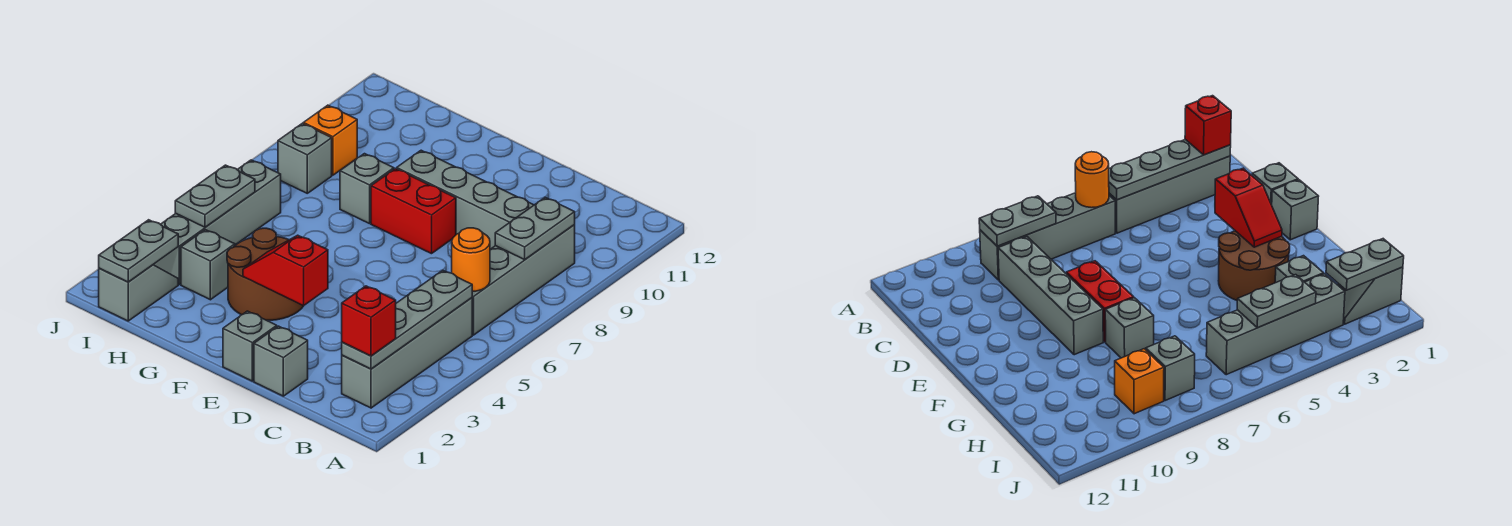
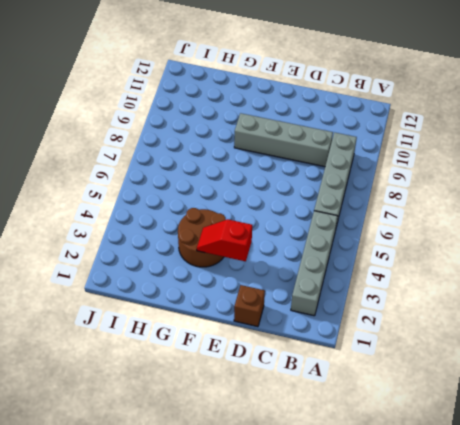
brown 1x1 brick [234,285,265,327] -> grey 1x1 brick [254,326,308,396]
none -> grey 1x1 brick [223,311,277,381]
none -> red 1x2 brick [371,169,456,254]
none -> grey 1x1 brick [340,154,394,224]

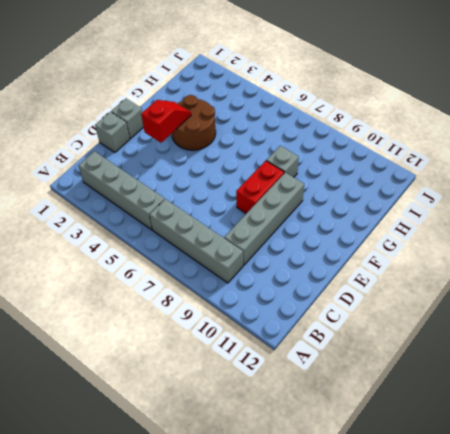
none -> grey 1x1 brick [181,230,235,300]
none -> grey 1x2 slope [99,265,178,321]
none -> grey 1x4 brick [153,160,281,285]

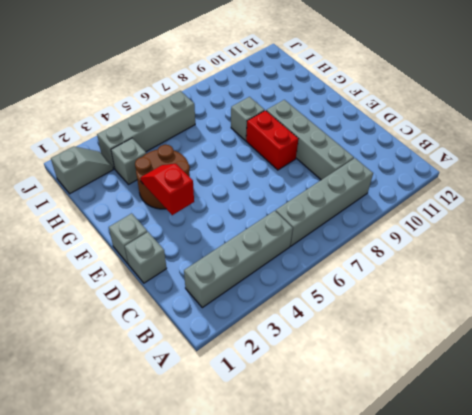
none -> grey 1x1 brick [278,123,332,193]
none -> orange 1x1 brick [303,105,357,175]
none -> grey 1x4 plate [342,270,472,369]

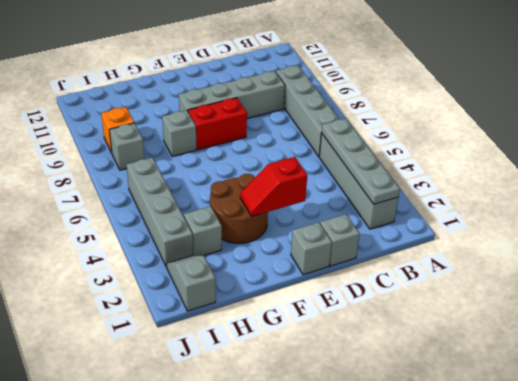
none -> orange 1x1 round brick [452,228,490,292]
none -> grey 1x2 plate [495,197,575,260]
none -> grey 1x2 plate [99,220,178,282]

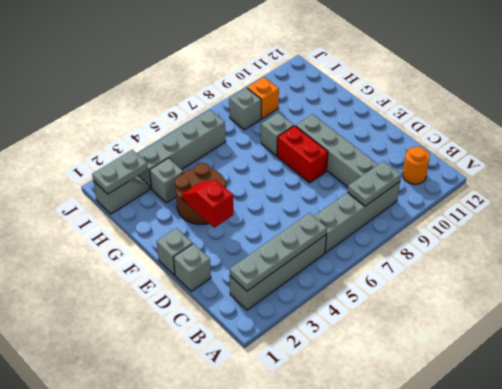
orange 1x1 round brick [403,147,430,184] -> orange 1x1 round brick moved to [452,228,490,292]
none -> grey 1x2 plate [175,165,255,227]
none -> red 1x1 brick [342,286,396,356]

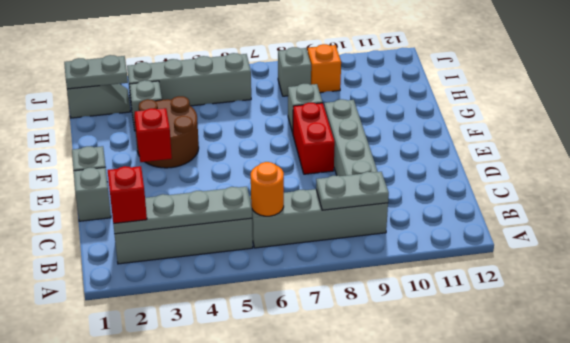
none -> grey 1x2 plate [175,165,255,227]

